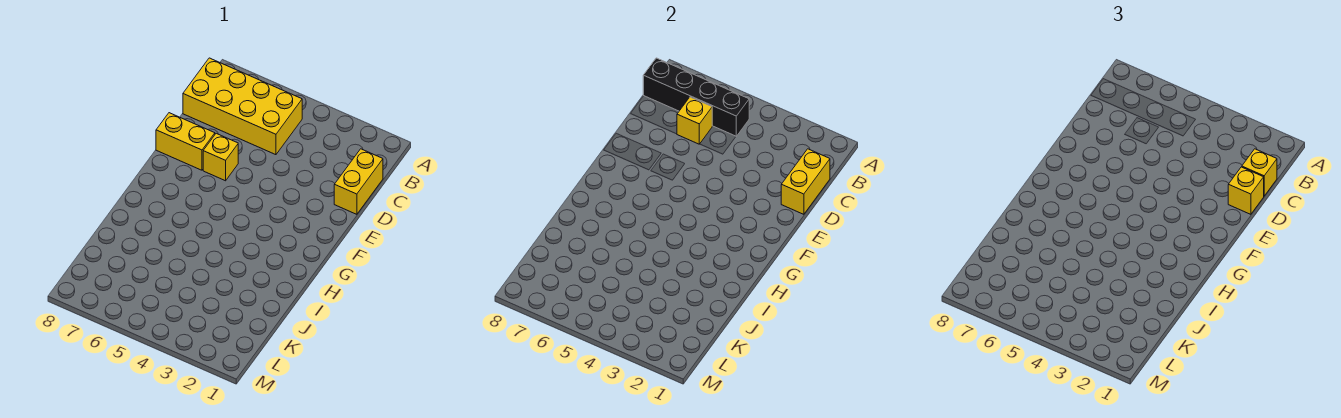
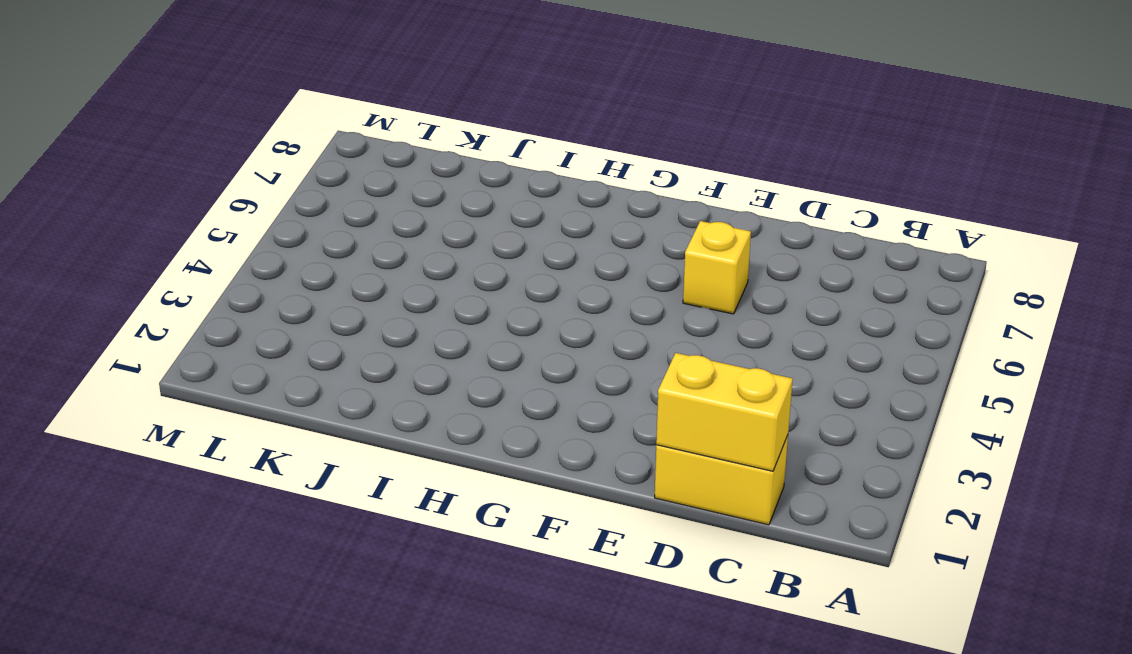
none -> yellow 2x4 brick [183,58,302,155]
none -> yellow 1x2 brick [156,113,215,170]

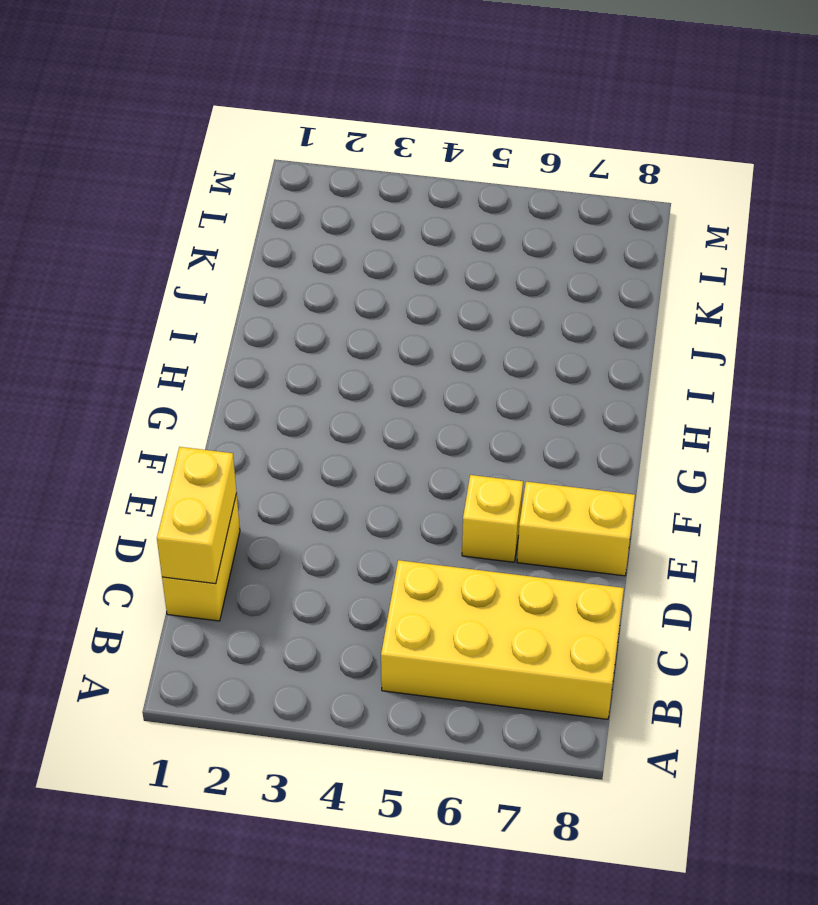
none -> black 1x4 brick [643,58,749,136]
none -> yellow 1x1 brick [677,97,712,144]

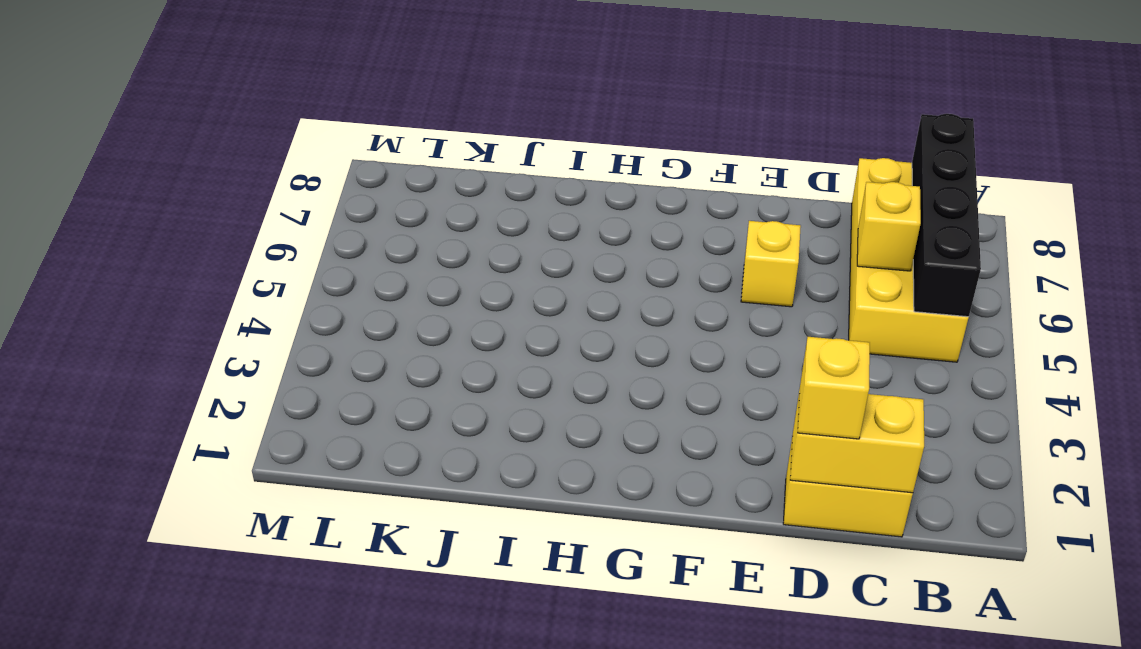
none -> yellow 1x2 brick [156,113,215,170]
none -> yellow 1x1 brick [1242,149,1277,196]

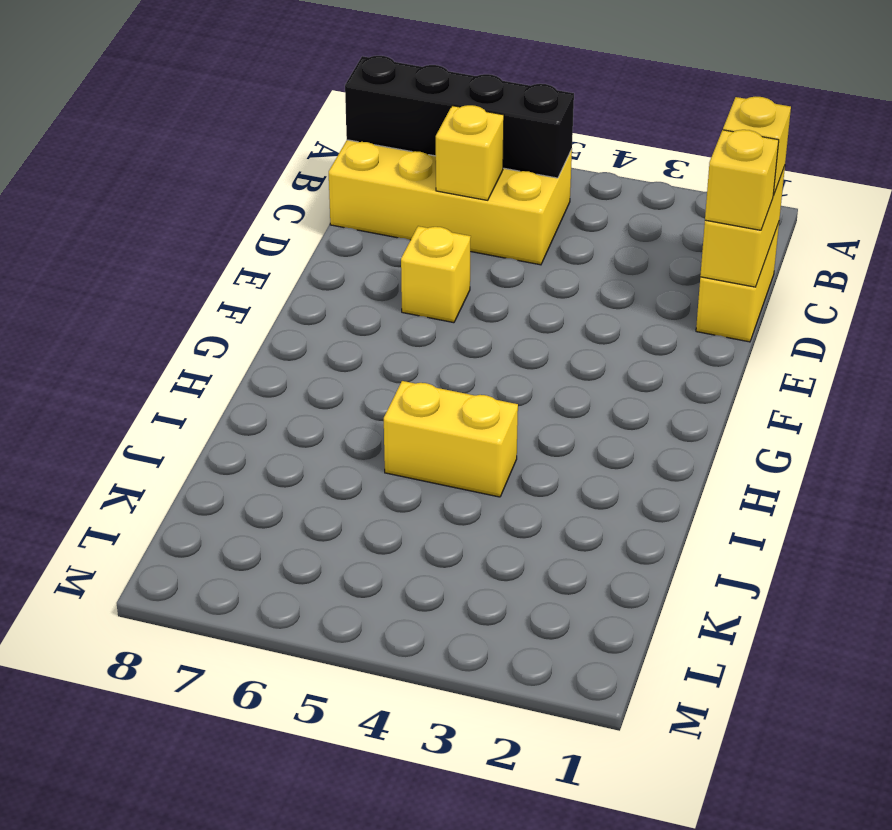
yellow 1x2 brick [384,381,518,497] -> yellow 1x2 brick moved to [156,113,215,170]

